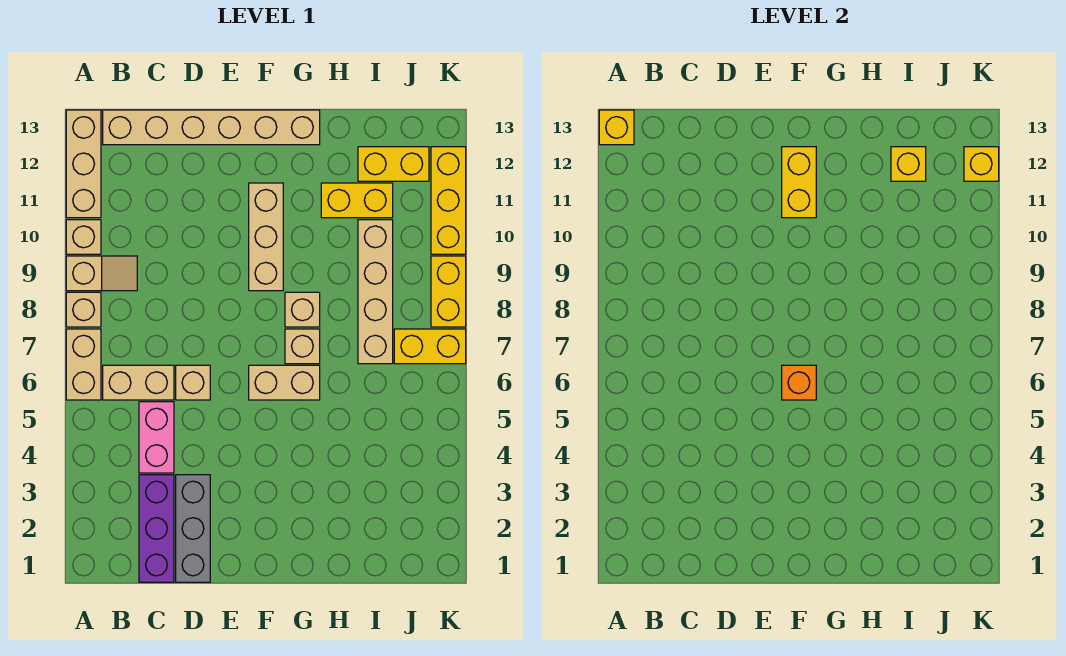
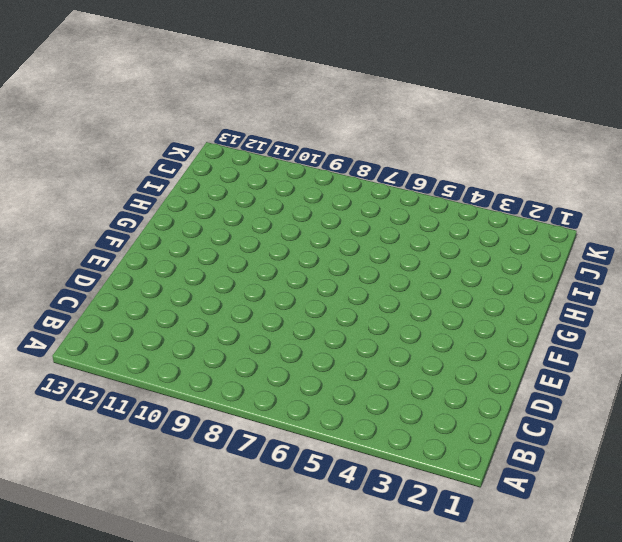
none -> tan 1x2 brick [66,329,101,400]
none -> tan 1x1 brick [66,292,101,327]
none -> tan 1x2 slope [66,256,137,291]

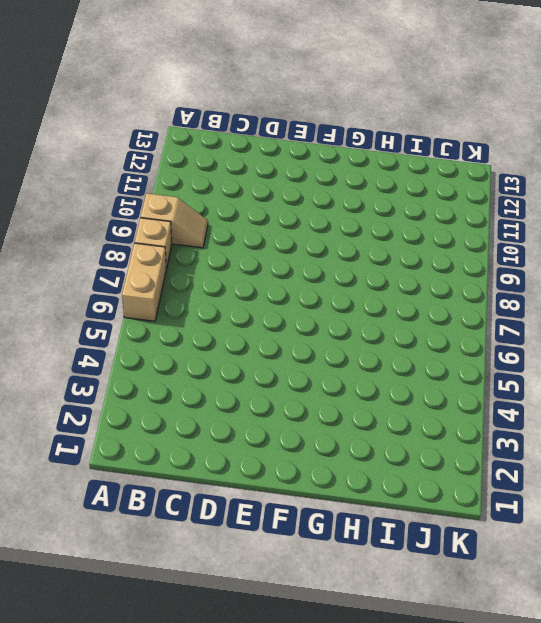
none -> tan 1x1 brick [66,220,101,254]
none -> tan 1x3 brick [66,110,101,218]
none -> tan 1x2 brick [103,365,174,400]

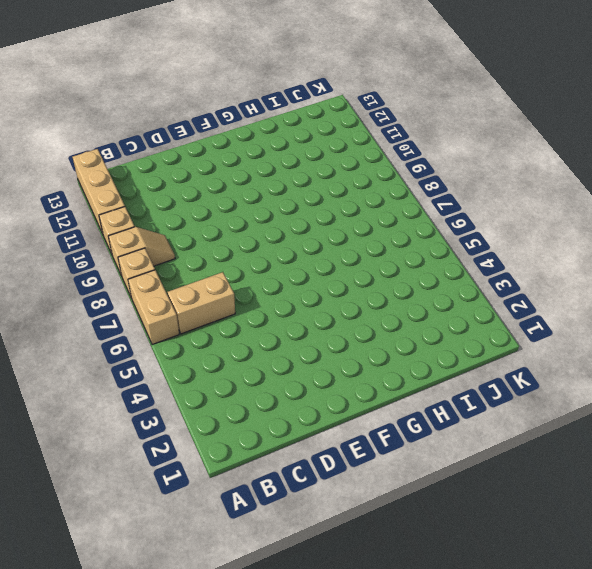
none -> tan 1x6 brick [103,110,320,145]
none -> purple 1x3 brick [139,475,174,582]
none -> pink 1x2 brick [139,402,174,473]

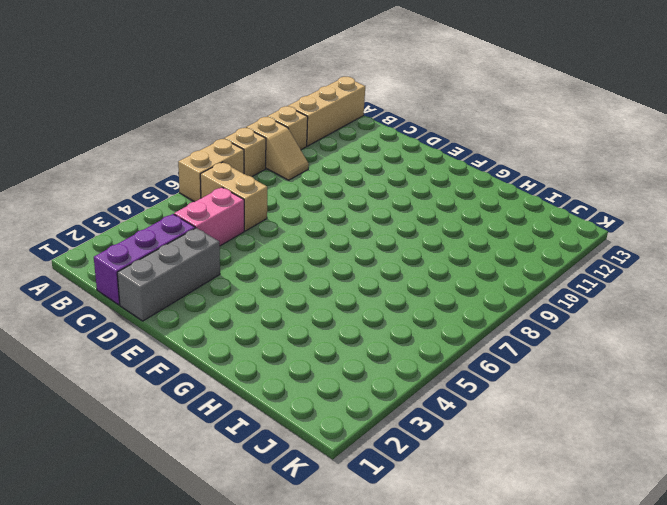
none -> tan 1x6 brick [103,110,320,145]
none -> tan 1x1 brick [176,365,210,400]
none -> tan 1x2 brick [249,365,320,400]

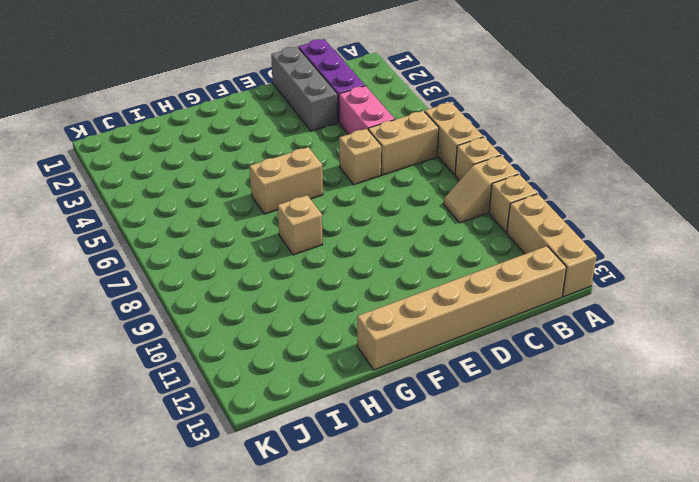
none -> tan 1x3 brick [249,183,283,291]
none -> tan 1x1 brick [285,329,320,364]
none -> yellow 1x2 brick [321,183,393,218]

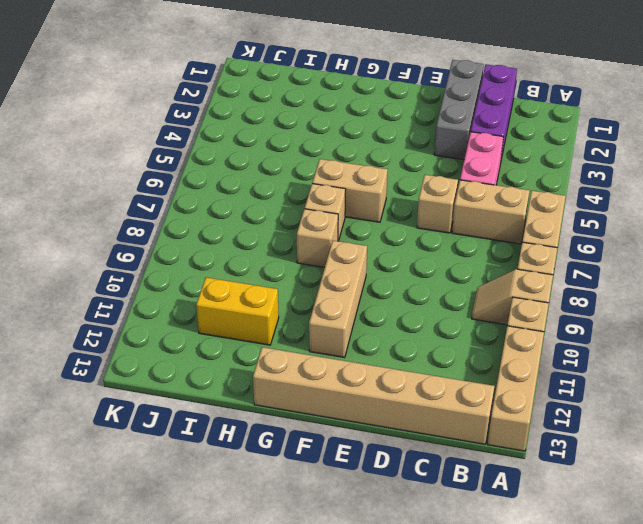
none -> tan 1x4 brick [358,220,393,364]
none -> yellow 1x2 brick [358,147,429,181]
none -> yellow 1x2 brick [394,329,466,364]

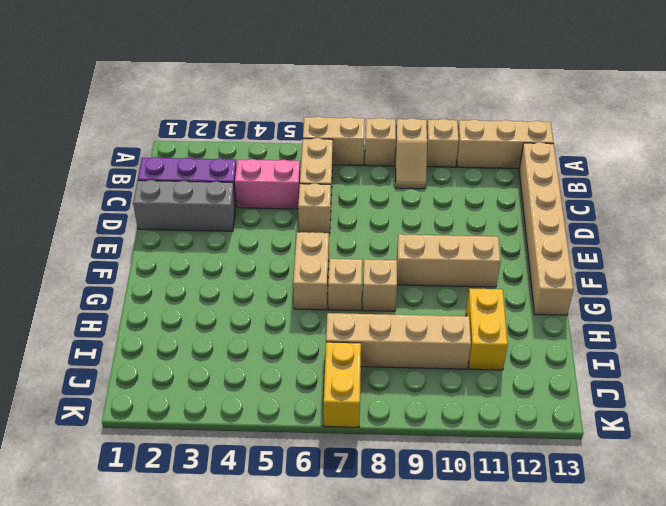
none -> yellow 1x2 brick [358,147,429,181]
none -> yellow 1x2 brick [431,256,466,327]
none -> yellow 1x3 brick [431,147,466,254]

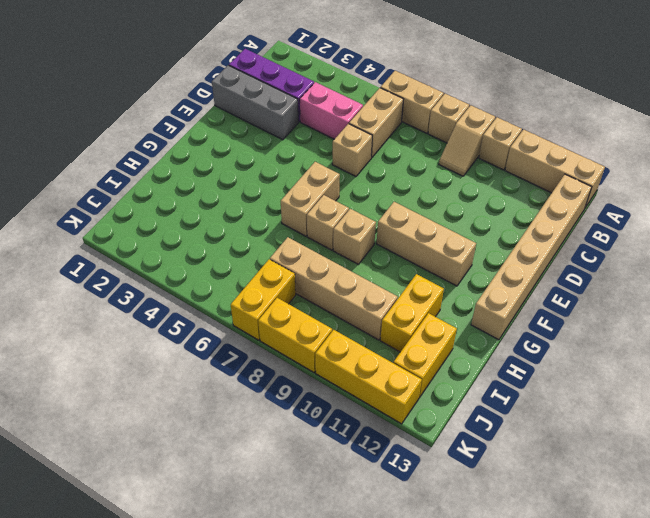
none -> yellow 1x1 brick [599,110,634,145]
none -> orange 1x1 brick [782,365,816,400]
none -> yellow 1x2 brick [782,147,816,218]

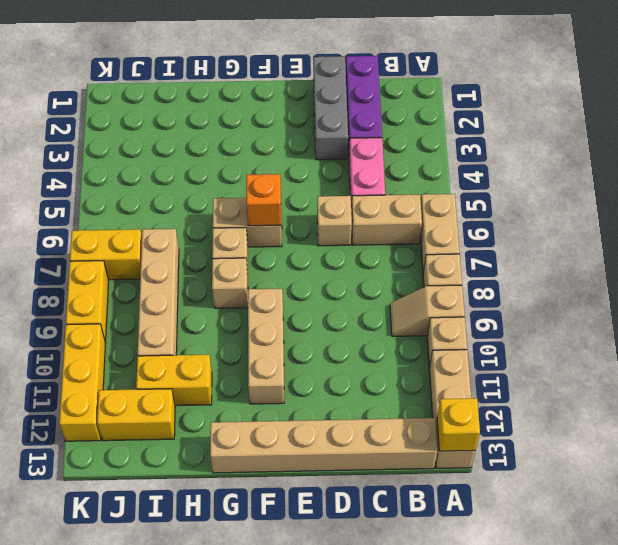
none -> yellow 1x2 brick [782,147,816,218]
none -> yellow 1x1 brick [891,147,926,181]
none -> yellow 1x1 brick [964,147,999,181]

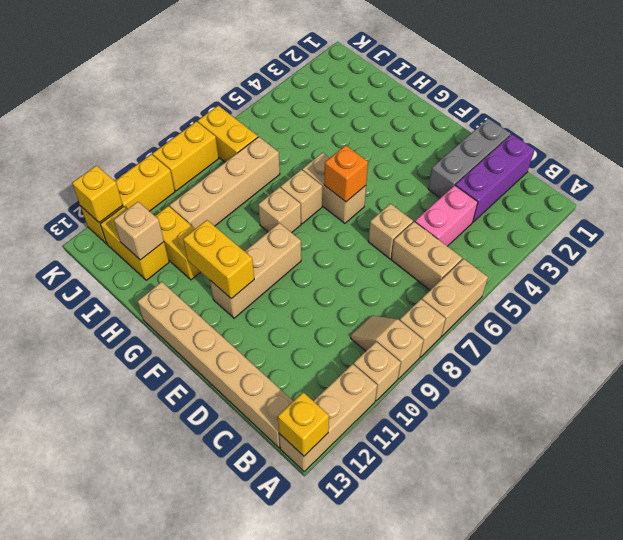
yellow 1x2 brick [183,220,254,299] -> yellow 1x2 brick turned to [782,147,816,218]
tan 1x1 brick [114,202,164,260] -> yellow 1x1 brick [891,147,926,181]

